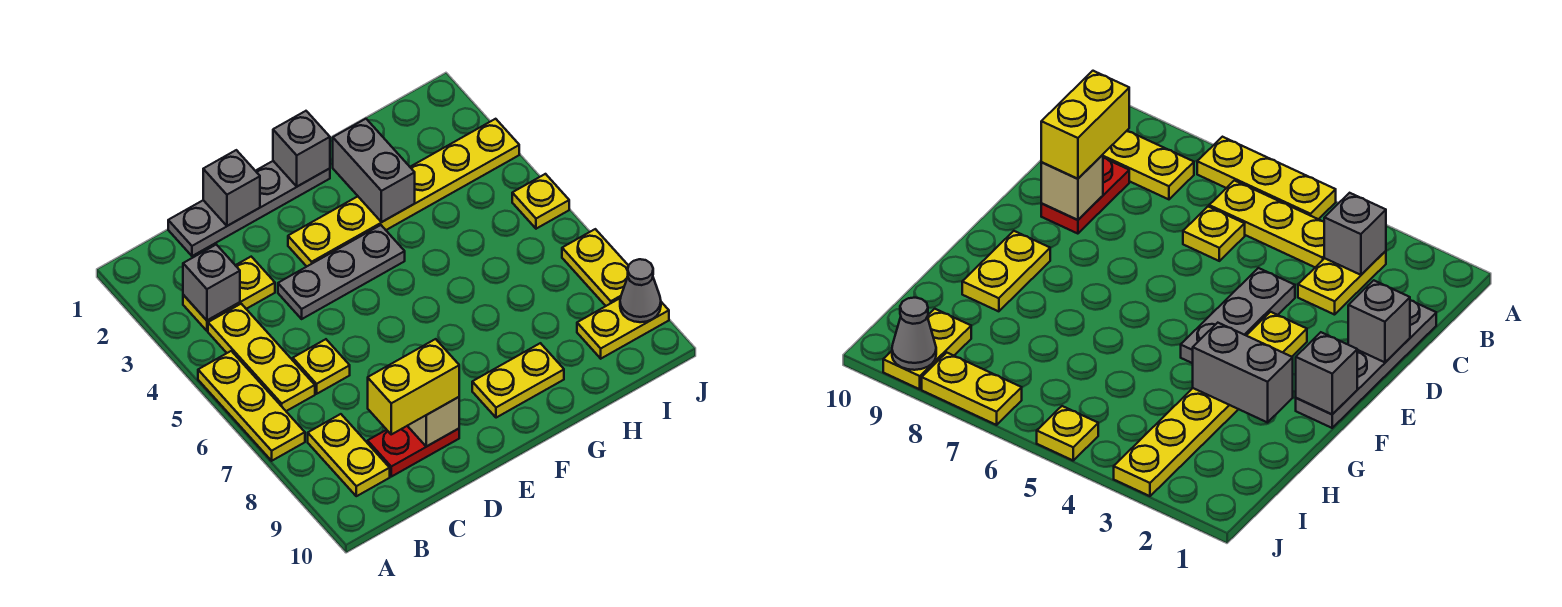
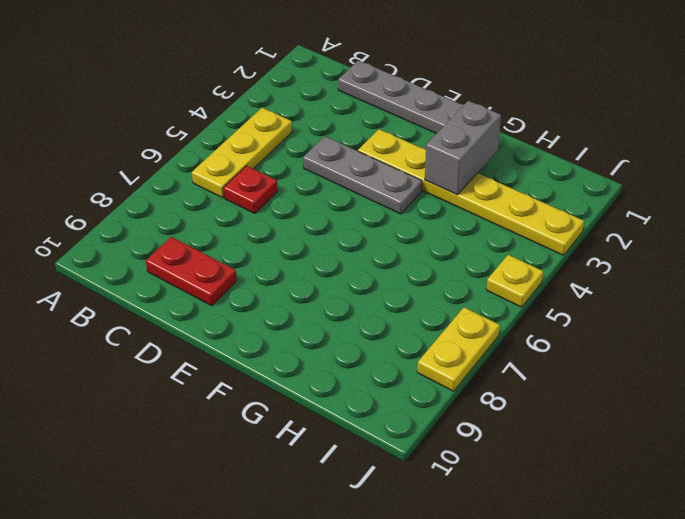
red 1x1 plate [223,166,278,214] -> yellow 1x1 plate [293,339,350,394]
none -> yellow 1x3 plate [198,351,305,461]
none -> yellow 1x2 plate [183,257,275,331]
none -> yellow 1x2 plate [308,414,390,496]

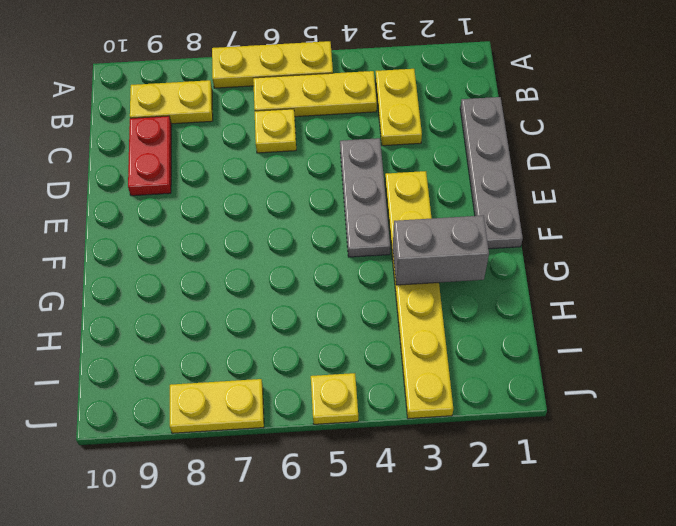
none -> yellow 1x2 plate [472,343,564,418]
none -> yellow 1x2 plate [577,298,669,359]
none -> grey 1x1 brick [183,245,240,320]

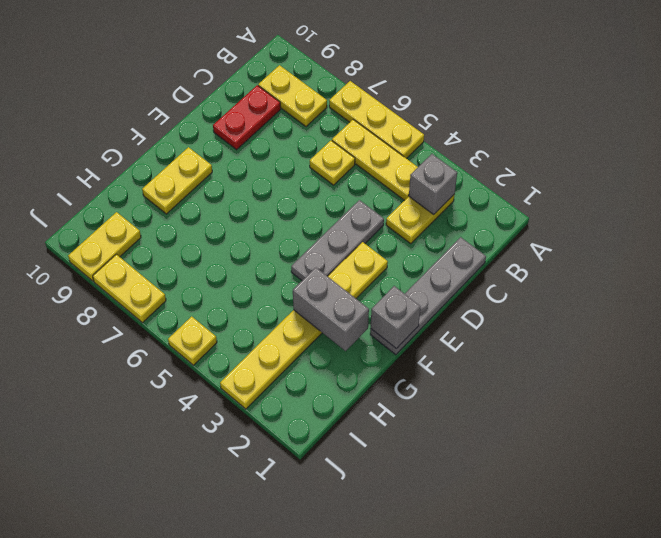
none -> grey 1x1 brick [203,150,260,226]
none -> tan 1x1 brick [408,397,459,447]
none -> grey 1x1 cone [620,259,661,322]

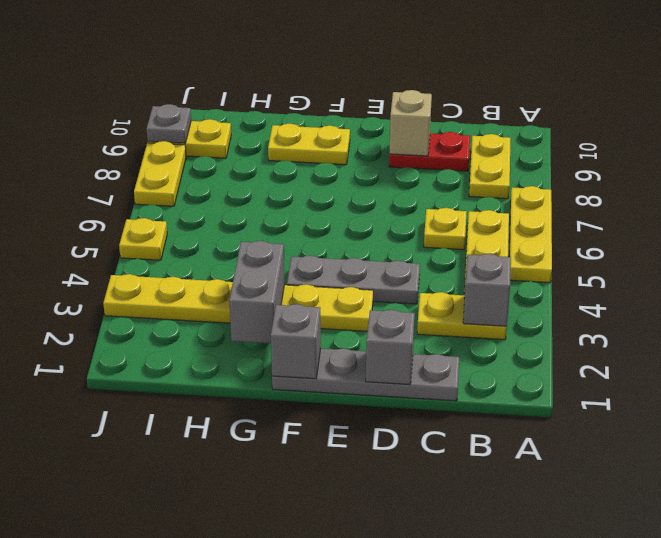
grey 1x1 plate [147,104,191,143] -> grey 1x1 cone [620,259,661,322]
none -> yellow 1x2 brick [368,339,459,434]

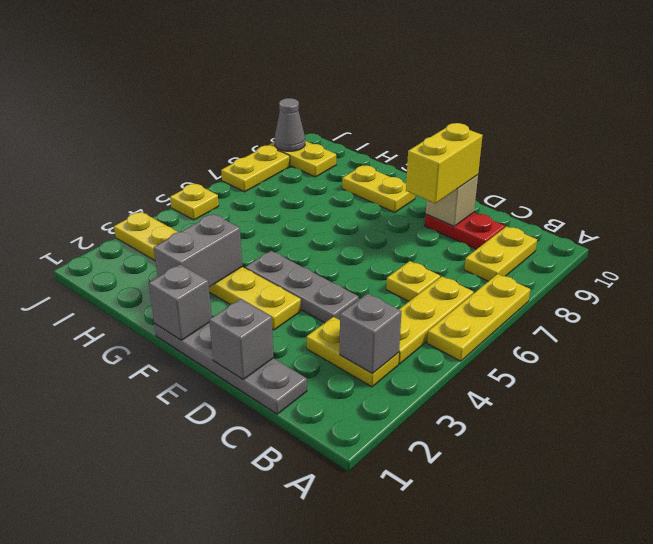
yellow 1x2 brick [406,123,483,203] -> yellow 1x2 brick turned to [368,339,459,434]

